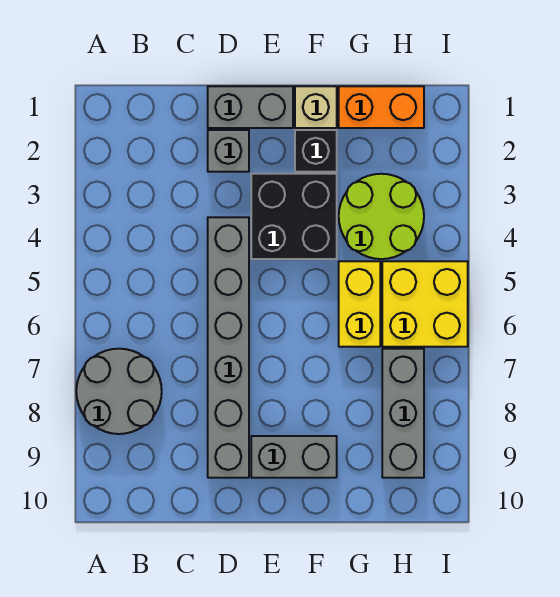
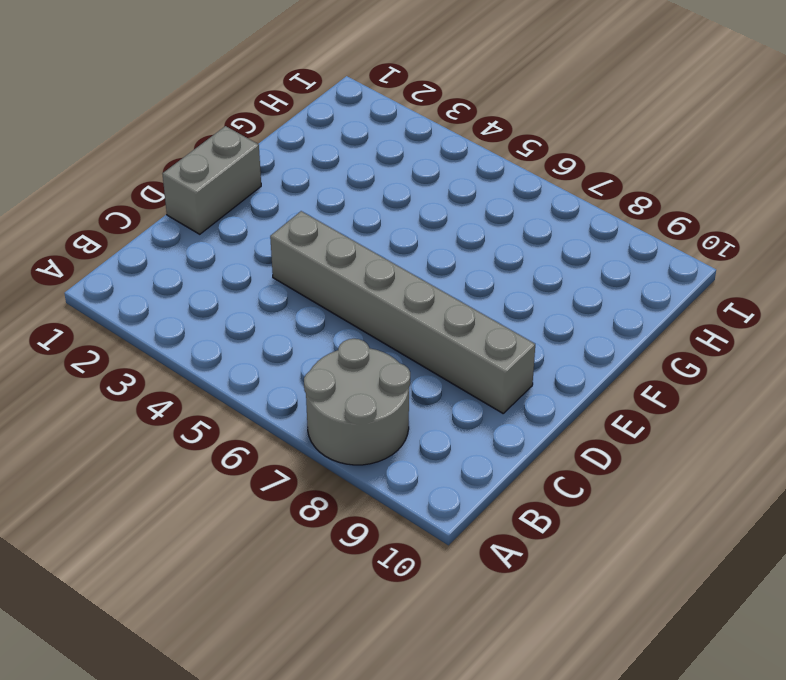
none -> grey 1x1 brick [208,130,249,172]
none -> black 2x2 brick [251,174,337,259]
none -> grey 1x2 brick [251,436,337,478]

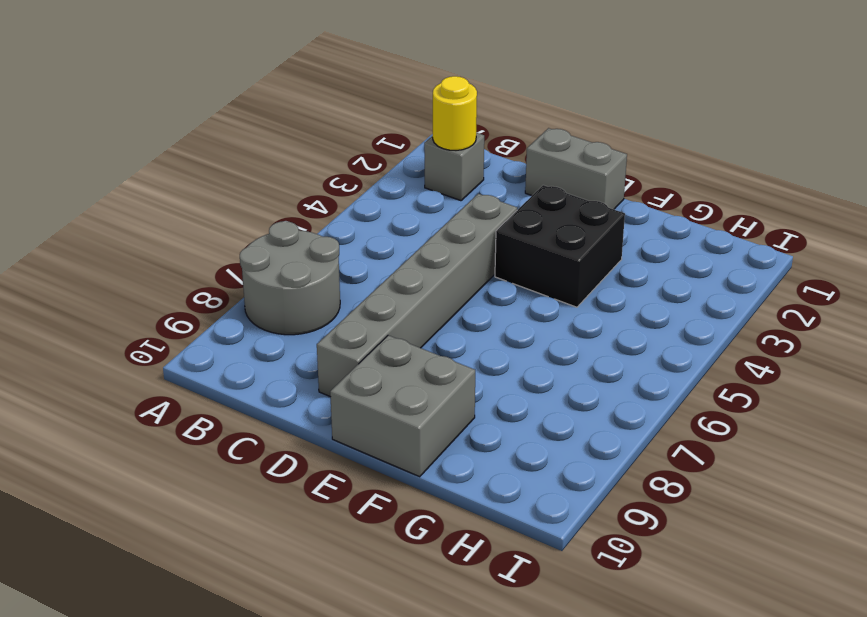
grey 1x1 brick [424,133,484,201] -> grey 1x1 brick moved to [208,130,249,172]
yellow 1x1 round brick [433,76,477,150] -> none
grey 2x2 brick [330,335,475,477] -> grey 1x2 brick [251,436,337,478]
none -> tan 1x1 brick [295,86,337,128]
none -> black 1x1 brick [295,130,337,172]
none -> orange 1x2 brick [339,86,424,128]

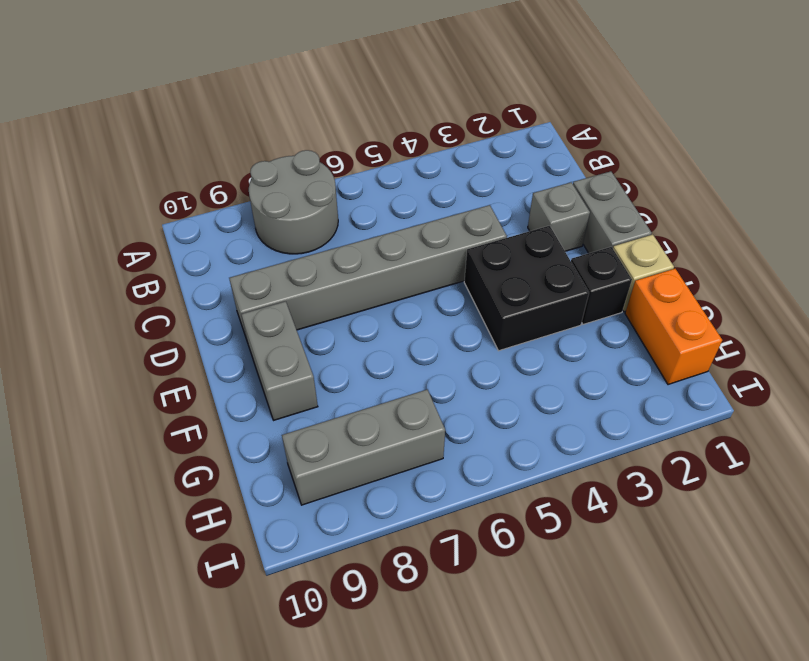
none -> lime 2x2 round brick [339,174,424,259]
none -> yellow 1x2 brick [339,261,380,347]
none -> yellow 2x2 brick [382,261,468,347]

